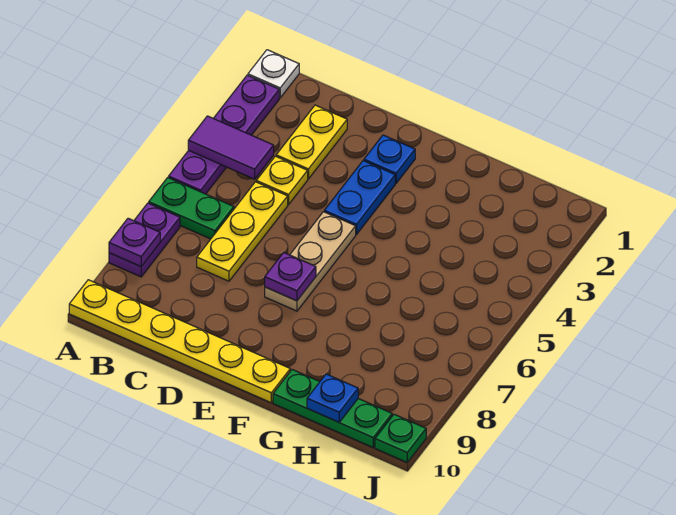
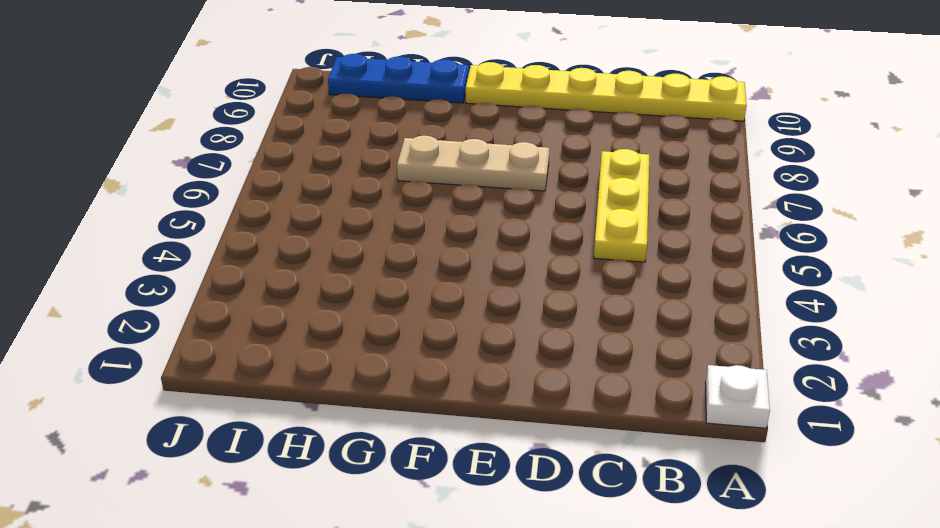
tan 1x3 plate [397,136,549,191] -> tan 1x3 plate turned to [265,212,356,311]
blue 1x3 plate [328,54,469,103] -> green 1x3 plate [273,370,392,447]
none -> purple 1x4 plate [169,75,279,194]
none -> green 1x2 plate [149,178,234,239]
none -> purple 1x2 plate [109,203,180,277]

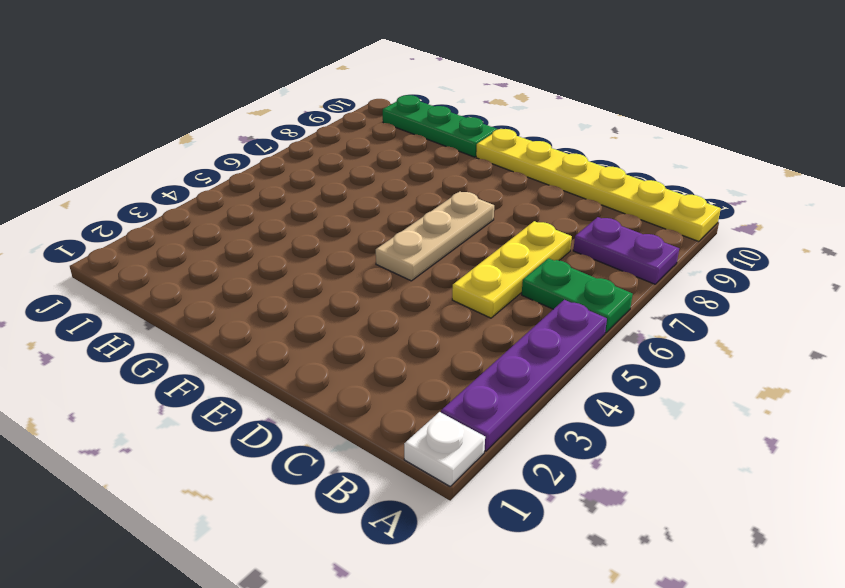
purple 1x2 plate [573,217,679,284] -> purple 1x2 plate turned to [109,203,180,277]
none -> yellow 1x2 plate [276,105,347,179]
none -> yellow 1x1 plate [256,156,308,205]
none -> blue 1x1 plate [364,135,415,183]

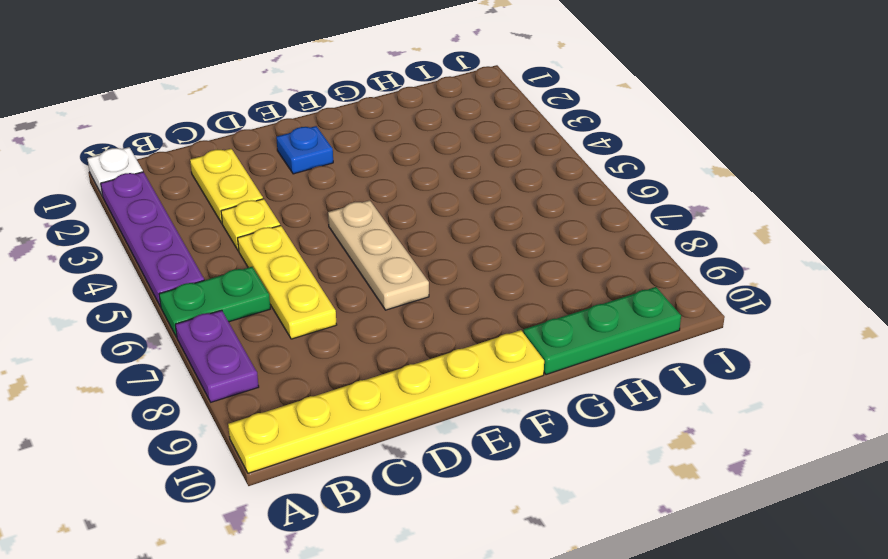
none -> blue 1x2 plate [324,161,395,234]
none -> green 1x1 plate [375,414,426,462]
none -> purple 1x2 tile [188,116,274,179]

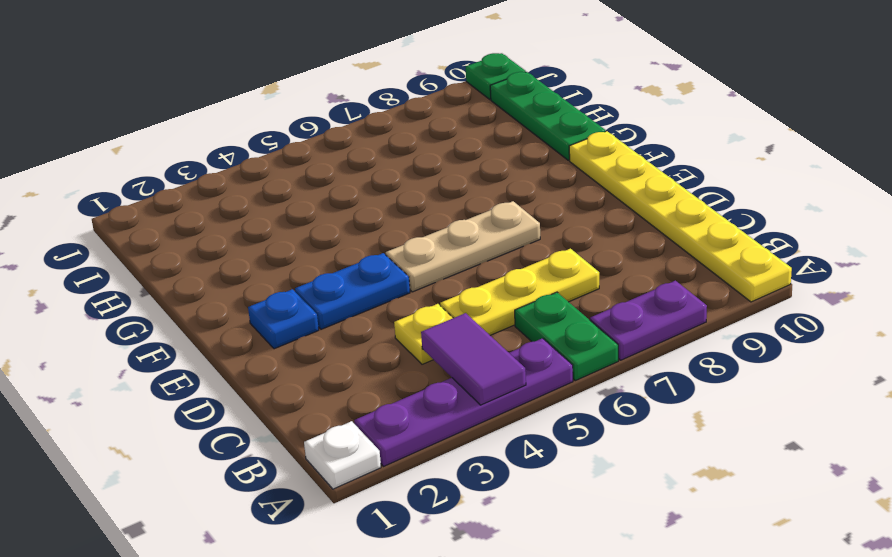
none -> yellow 1x2 plate [276,105,347,179]
none -> purple 1x1 plate [109,218,160,267]
none -> purple 1x1 plate [265,253,316,301]

